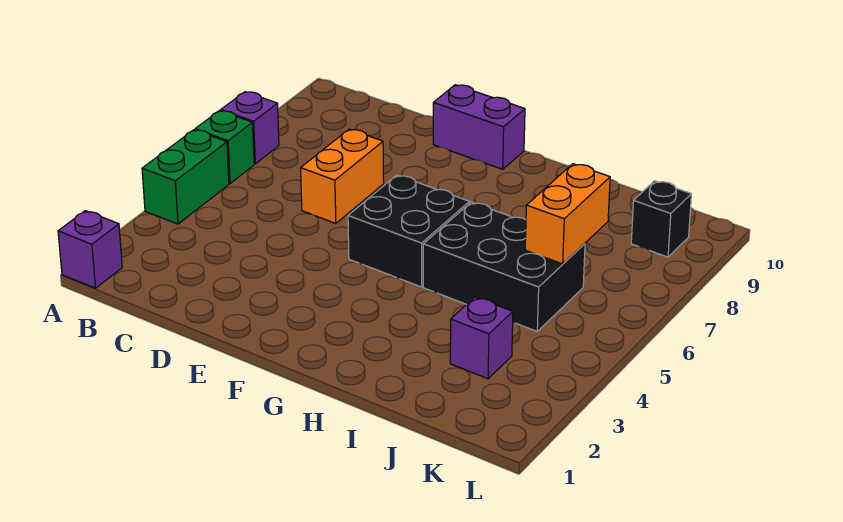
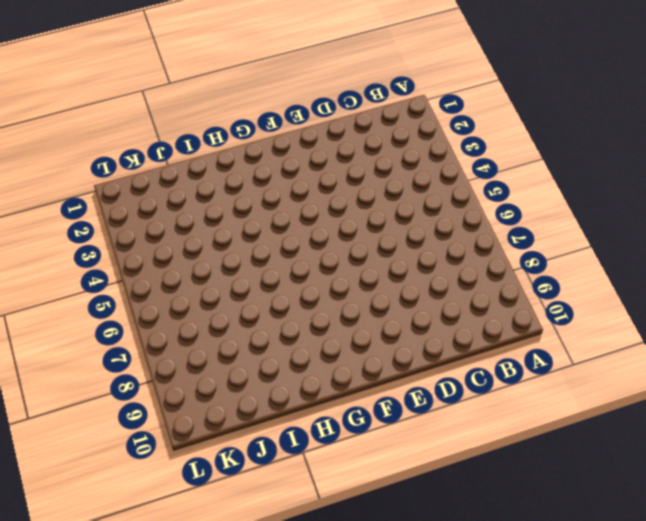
none -> purple 1x1 brick [58,211,122,288]
none -> green 1x2 brick [142,130,229,224]

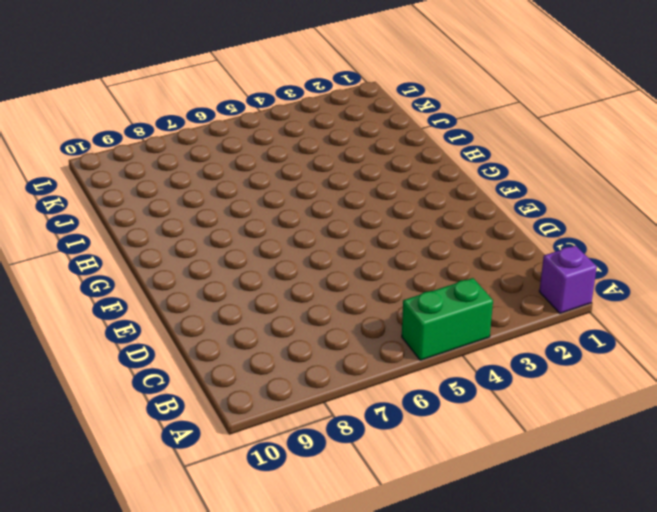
none -> green 1x1 brick [195,110,254,183]
none -> purple 1x1 brick [221,92,279,164]

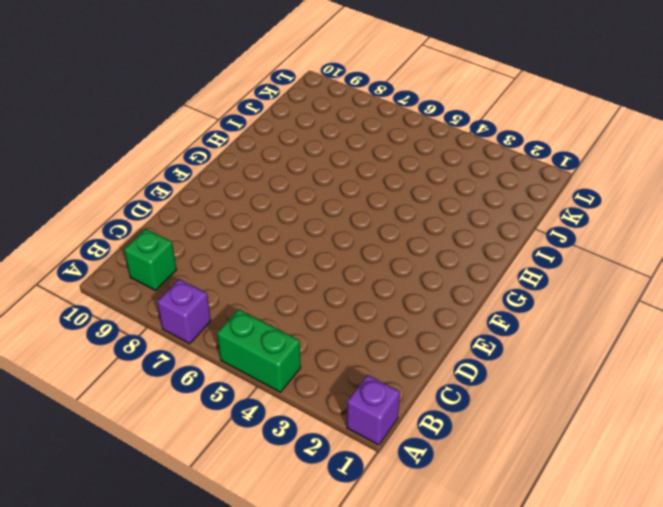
green 1x1 brick [124,229,177,290] -> green 1x1 brick moved to [195,110,254,183]
none -> orange 1x2 brick [301,129,384,223]
none -> purple 1x2 brick [433,85,525,169]

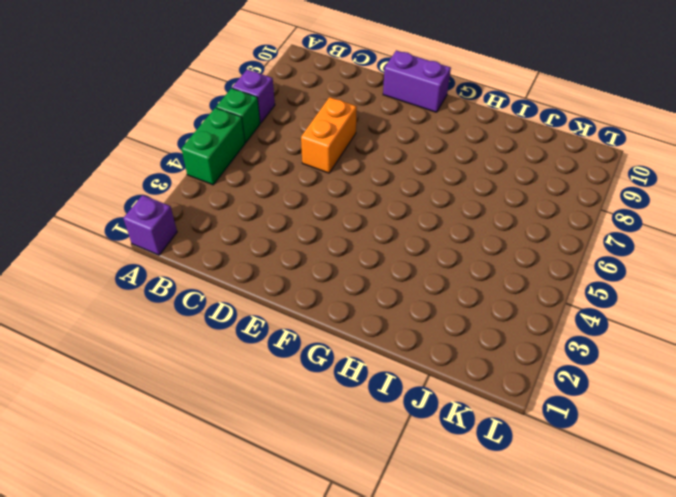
none -> black 2x2 brick [348,175,469,287]
none -> black 2x3 brick [423,202,585,331]

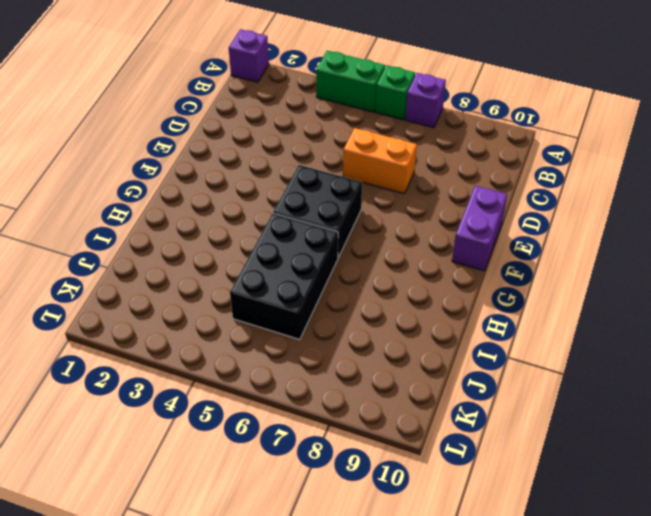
none -> purple 1x1 brick [450,297,513,379]
none -> black 1x1 brick [631,181,691,257]

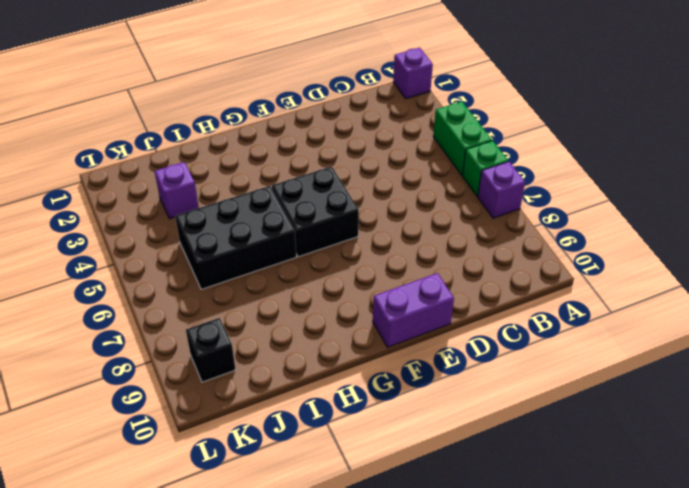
none -> orange 1x2 brick [301,129,384,223]
none -> orange 1x2 brick [525,164,610,264]

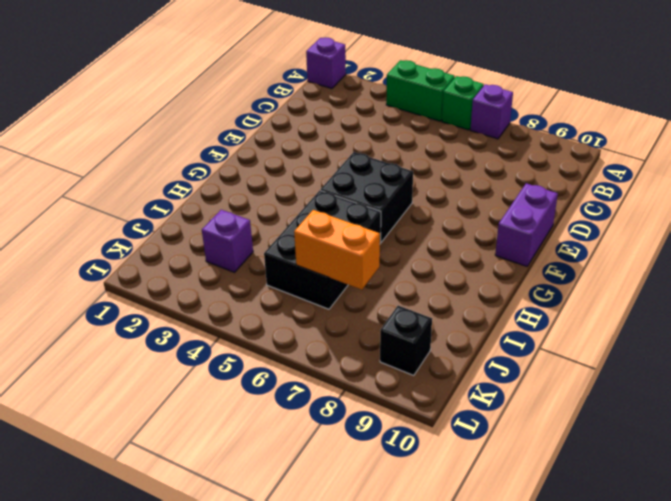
none -> orange 1x2 brick [301,129,384,223]

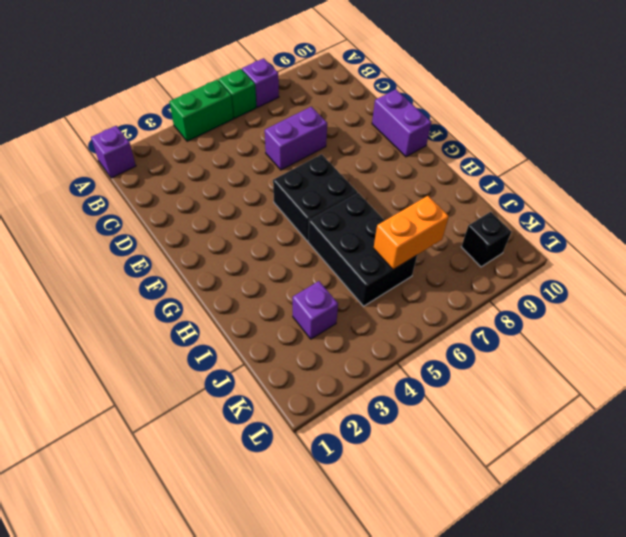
purple 1x2 brick [265,107,327,170] -> orange 1x2 brick [301,129,384,223]

